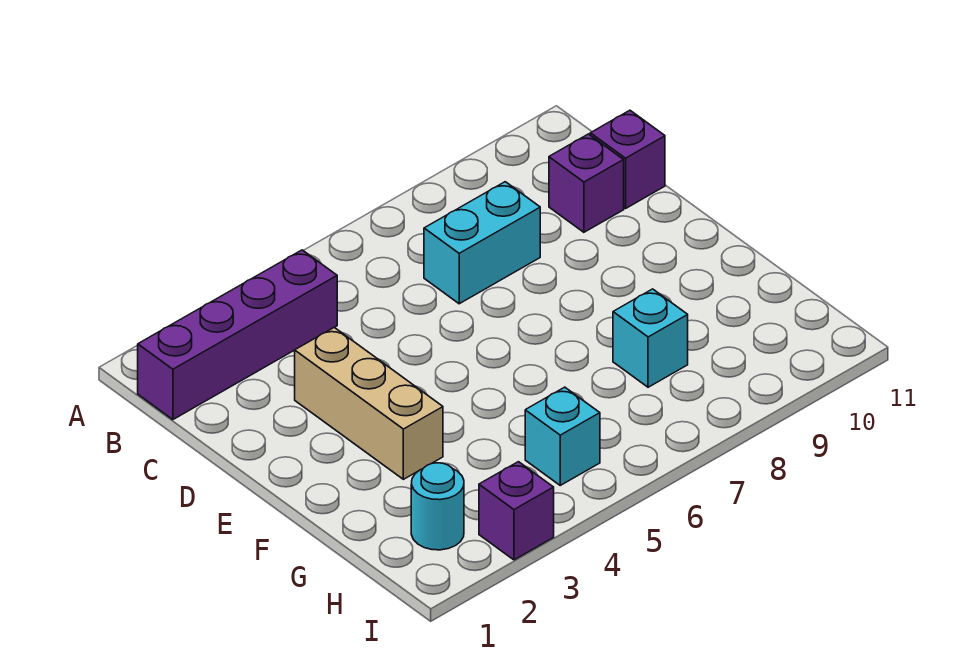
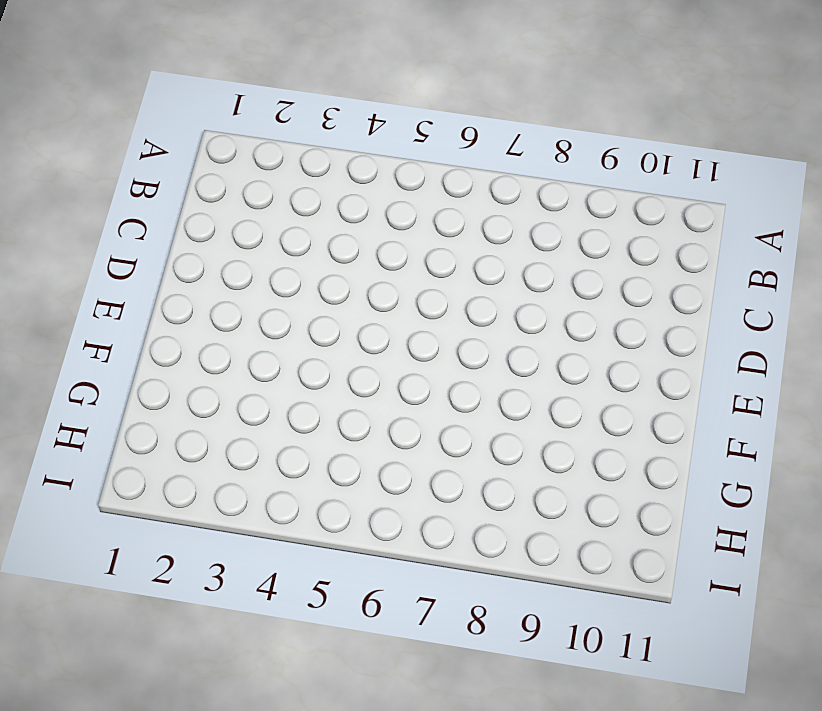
none -> purple 1x4 brick [138,250,337,420]
none -> cyan 1x2 brick [424,182,540,304]

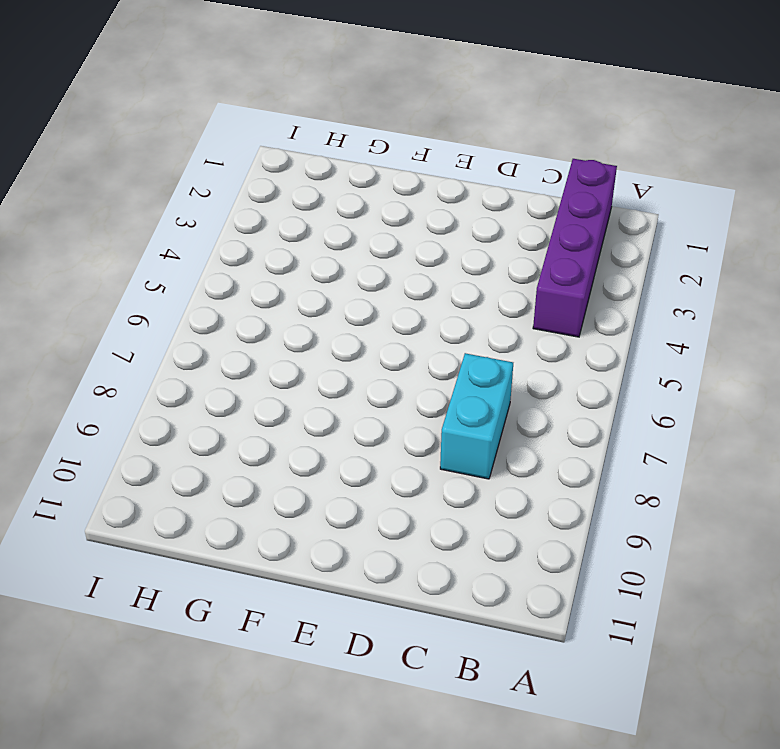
none -> purple 1x1 brick [549,134,624,232]
none -> purple 1x1 brick [590,110,665,209]

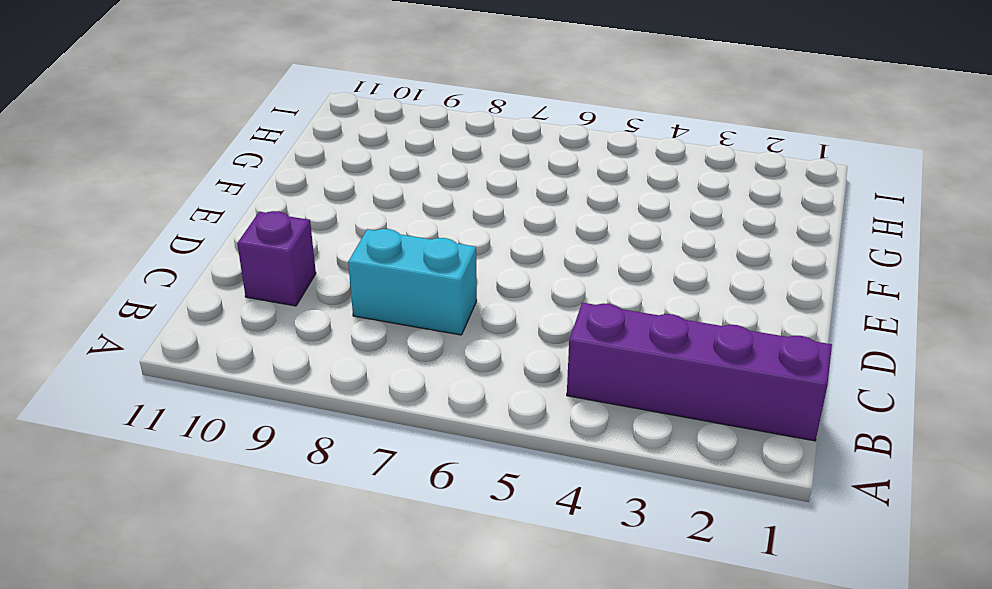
none -> purple 1x1 brick [590,110,665,209]
none -> tan 1x3 brick [295,327,443,479]

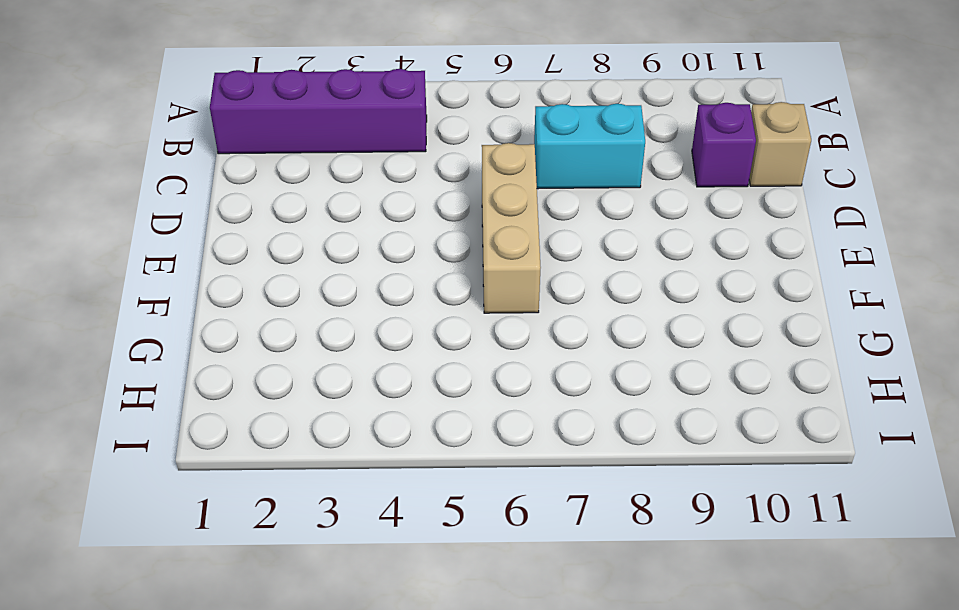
tan 1x1 brick [749,102,811,186] -> purple 1x1 brick [590,110,665,209]
tan 1x3 brick [482,143,541,313] -> tan 1x3 brick moved to [295,327,443,479]
none -> cyan 1x1 brick [613,289,688,387]
none -> cyan 1x1 round brick [411,463,464,550]

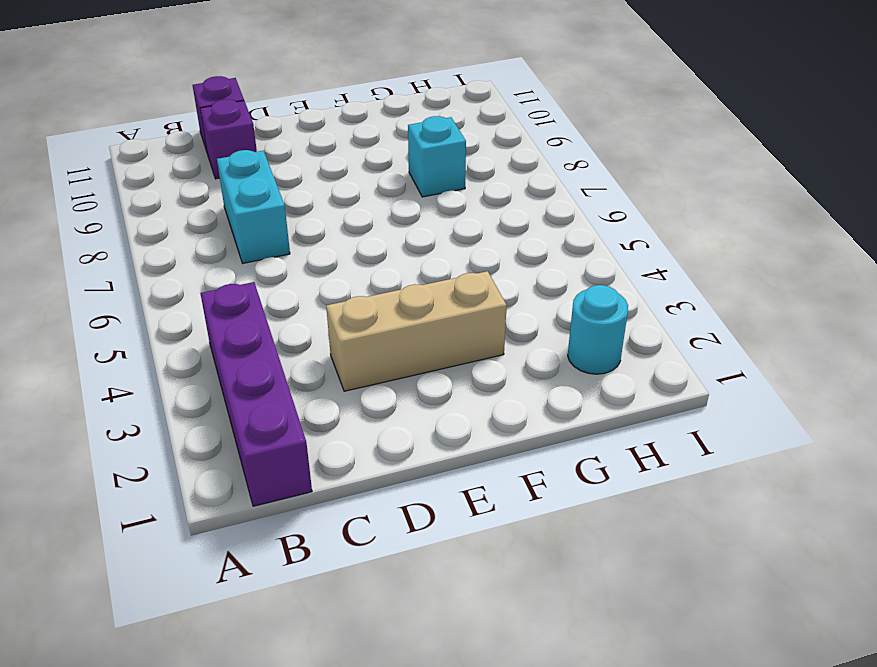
none -> cyan 1x1 brick [525,387,600,485]
none -> purple 1x1 brick [479,462,554,560]

